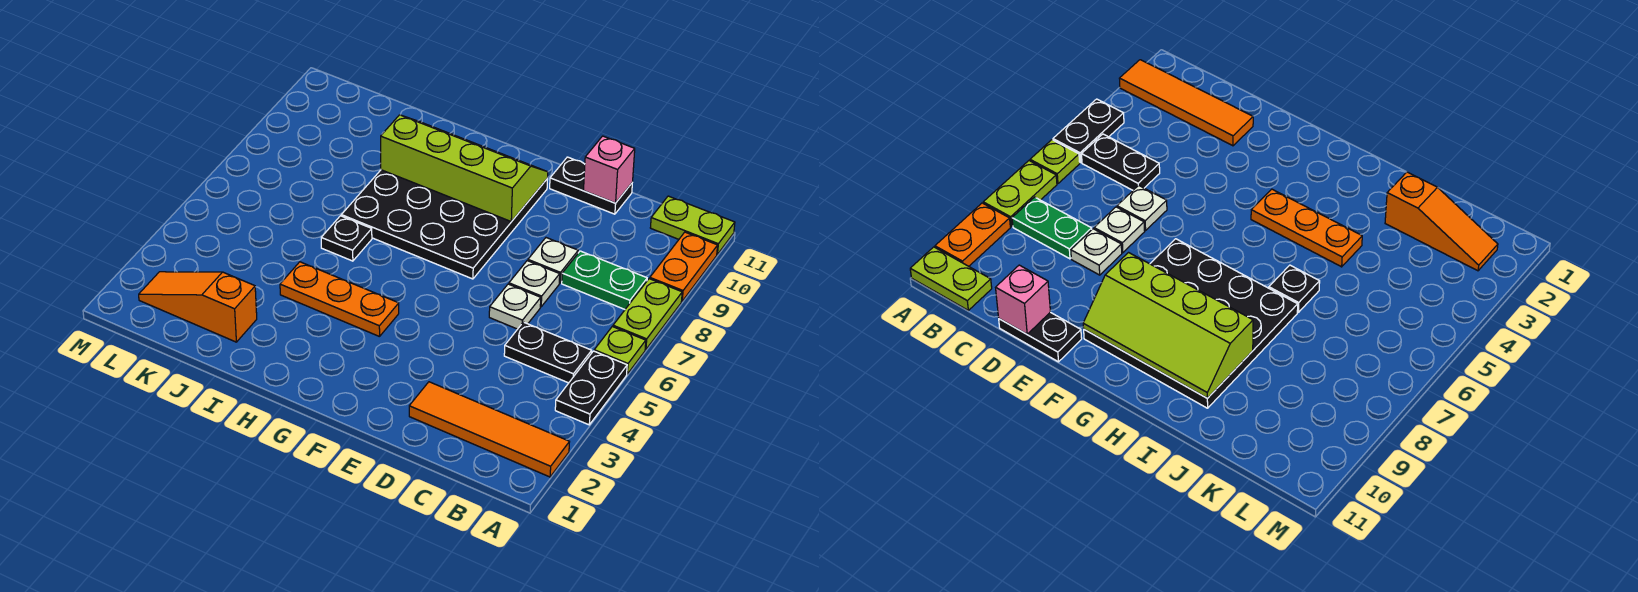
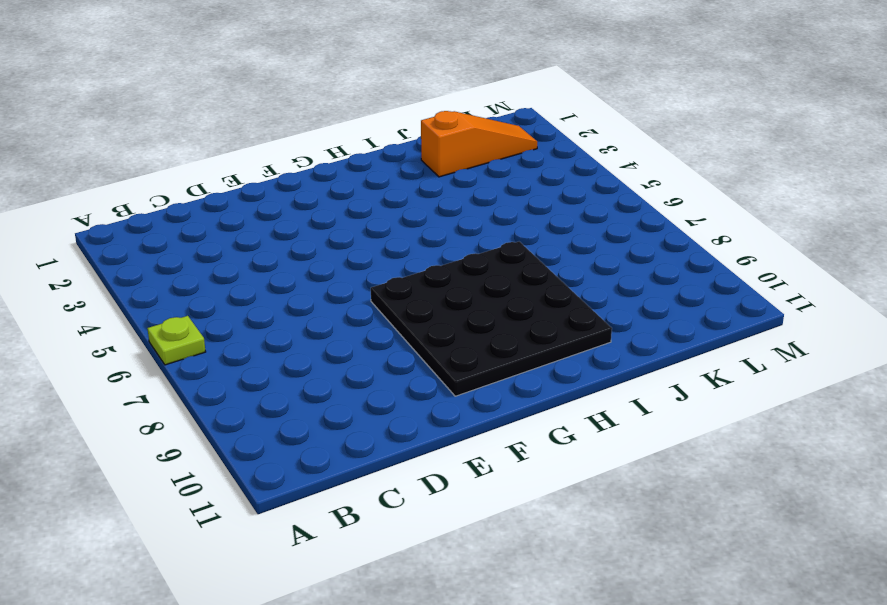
none -> orange 1x4 tile [409,382,569,477]
none -> black 1x2 plate [555,351,627,425]
none -> lime 1x2 plate [613,279,682,350]

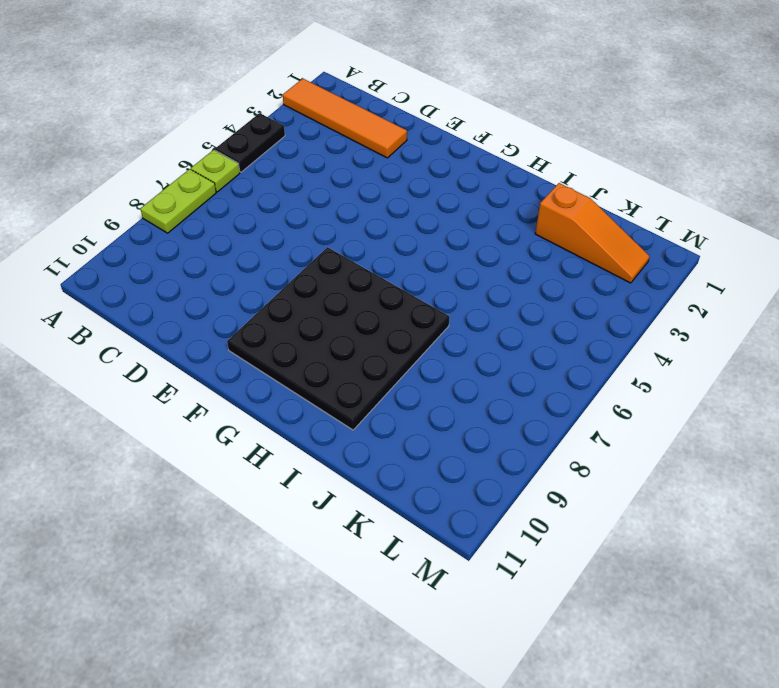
none -> orange 1x2 plate [650,232,718,301]
none -> lime 1x2 plate [650,196,735,254]
none -> black 1x2 plate [504,322,592,383]

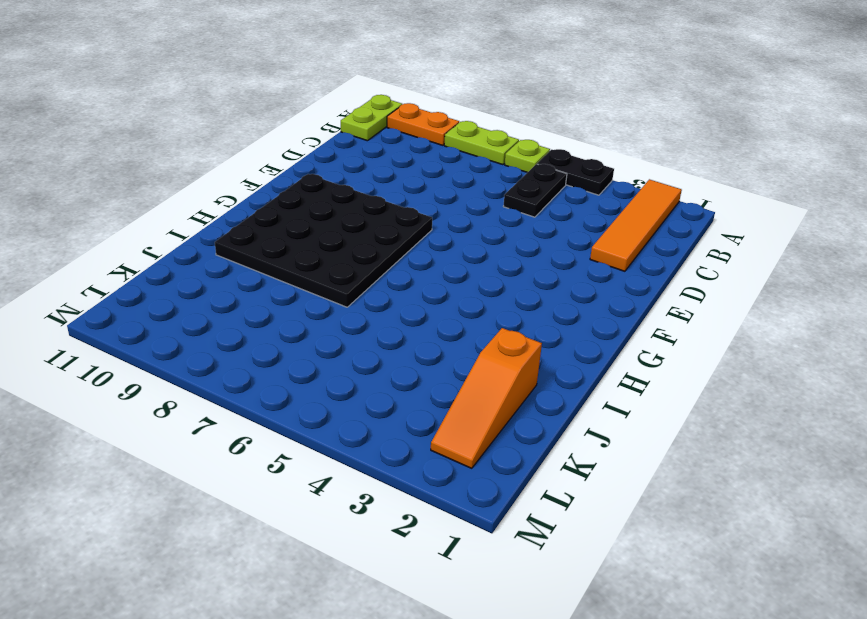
none -> green 1x2 plate [562,251,647,309]
none -> white 1x1 plate [489,284,541,329]
none -> white 1x1 plate [509,261,560,307]

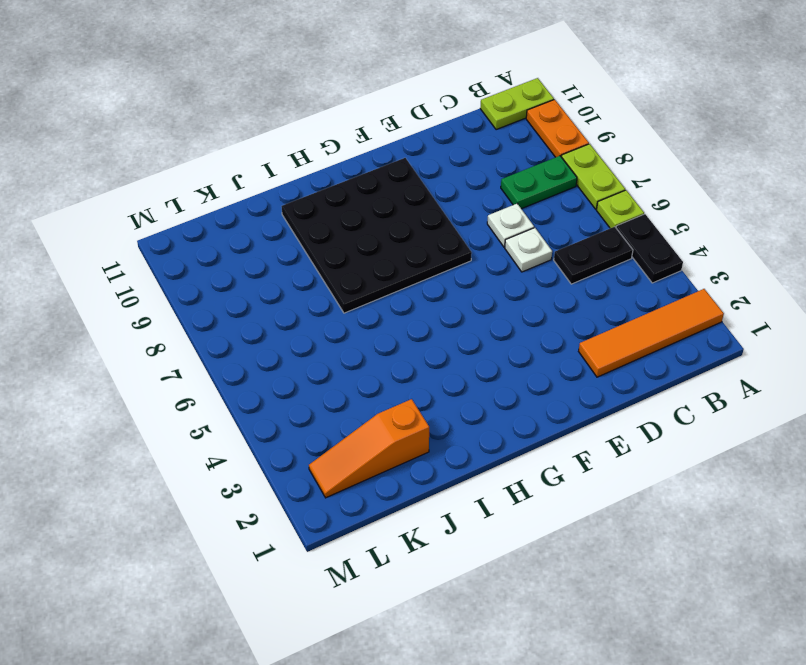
none -> white 1x1 plate [528,238,578,283]
none -> black 1x2 plate [550,157,632,214]
none -> orange 1x3 plate [280,262,399,337]

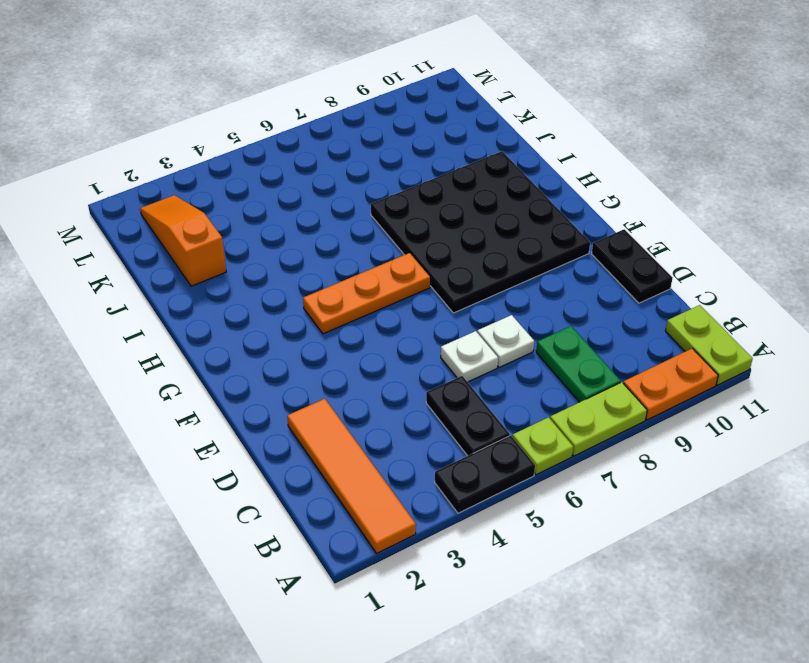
orange 1x3 plate [303,253,430,334] -> orange 1x3 plate turned to [280,262,399,337]
none -> white 1x1 plate [528,238,578,283]
none -> black 1x1 plate [321,216,372,261]
none -> pink 1x1 brick [584,136,635,203]

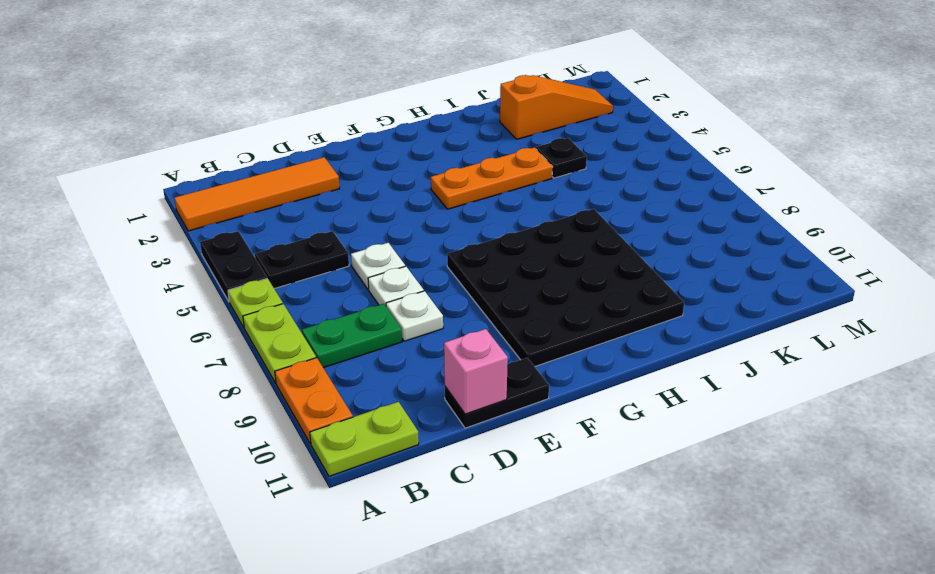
black 1x1 plate [536,138,587,178] -> black 1x1 plate moved to [321,216,372,261]
none -> lime 2x4 slope [381,115,548,222]

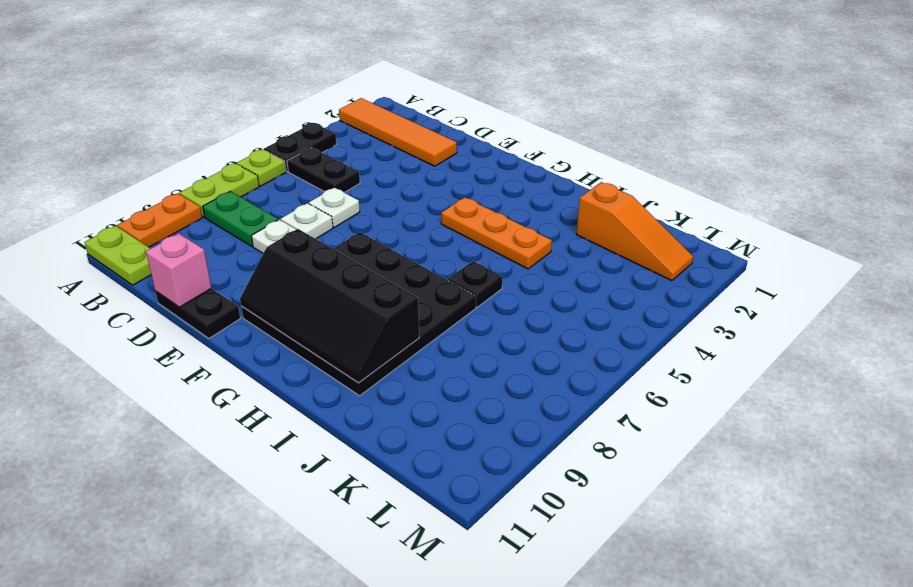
black 2x4 slope [240,229,419,383] -> lime 2x4 slope [381,115,548,222]

